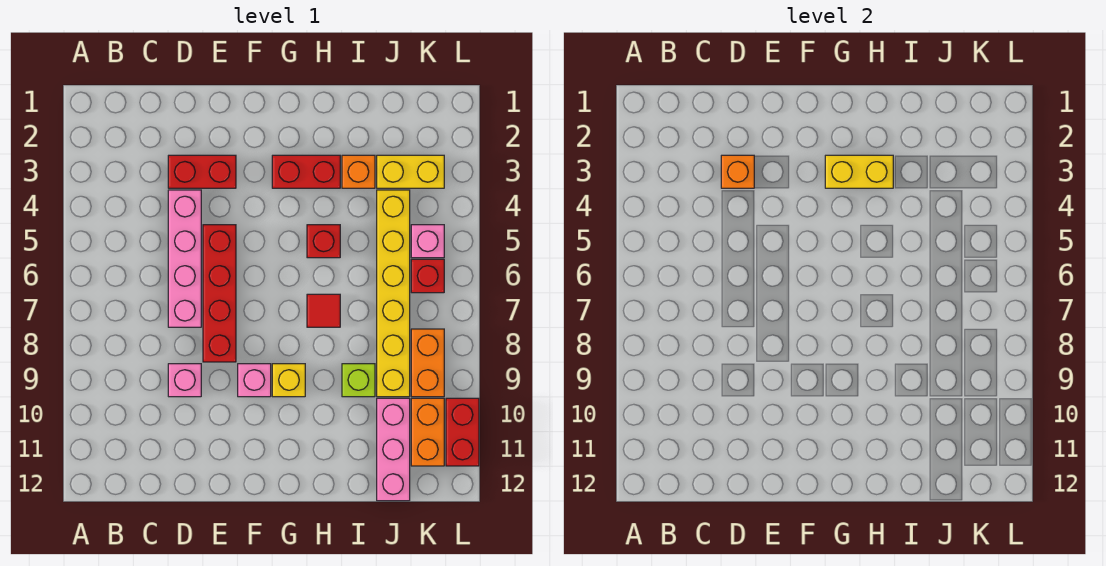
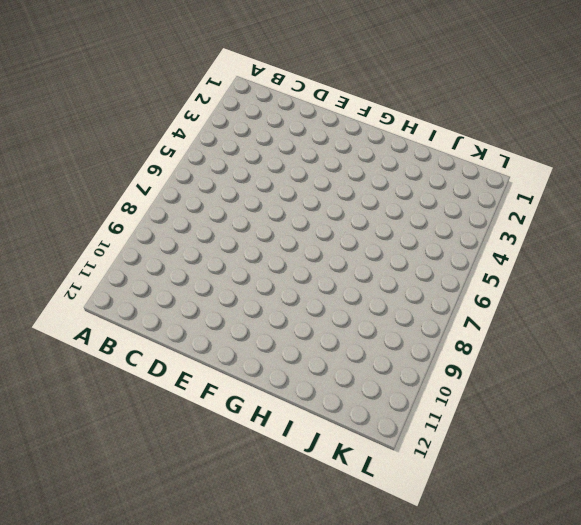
none -> red 1x2 brick [168,155,236,188]
none -> pink 1x4 brick [168,190,201,327]
none -> pink 1x1 brick [168,364,201,397]

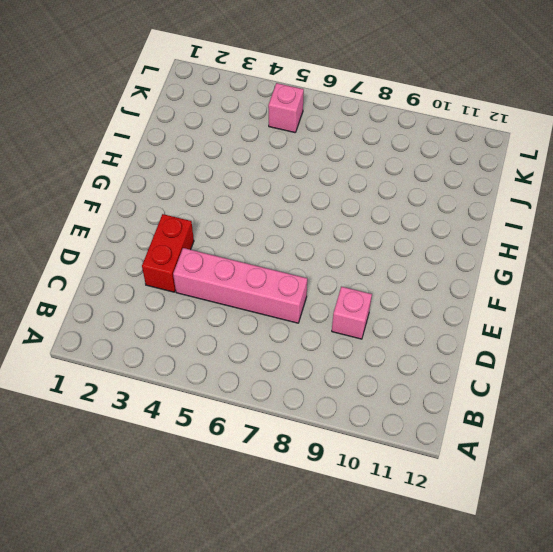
none -> red 1x4 brick [203,225,236,362]
none -> pink 1x1 brick [238,364,271,397]
none -> red 1x2 brick [272,155,340,188]

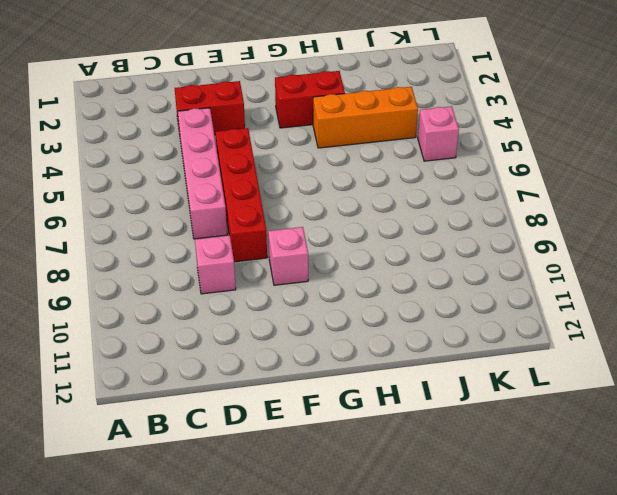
orange 1x3 brick [313,87,418,148] -> yellow 1x6 brick [377,190,410,397]
none -> yellow 1x1 brick [272,364,305,397]
none -> red 1x1 brick [307,225,340,258]
none -> red 1x1 tile [307,294,340,327]

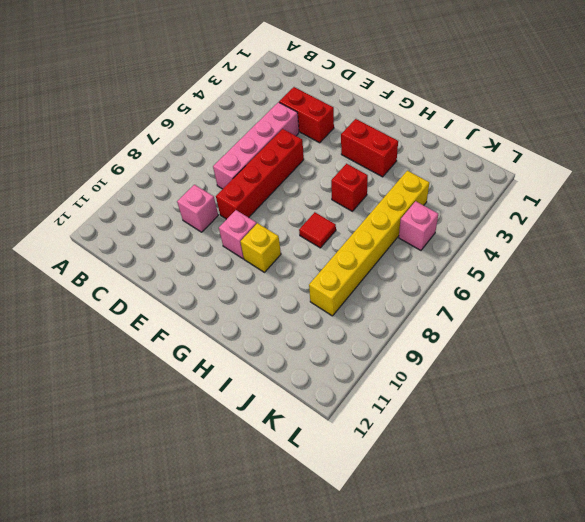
none -> orange 1x1 brick [342,155,375,188]
none -> lime 1x1 brick [342,364,375,397]
none -> yellow 1x2 brick [377,155,444,188]

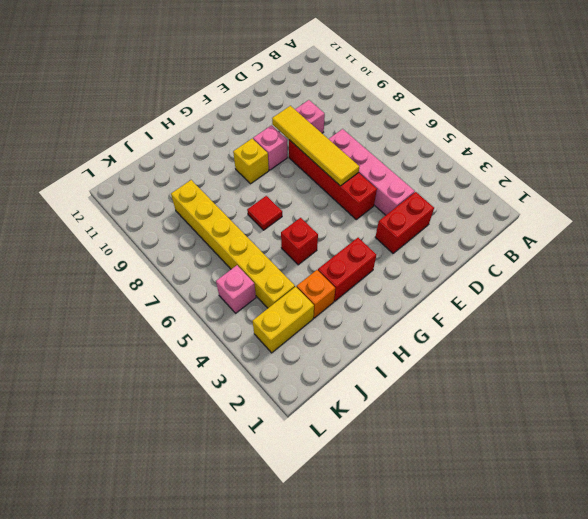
yellow 1x4 tile [272,106,359,186] -> none
none -> lime 1x1 brick [342,364,375,397]
none -> pink 1x3 brick [377,398,410,501]
none -> red 1x1 brick [411,259,444,293]

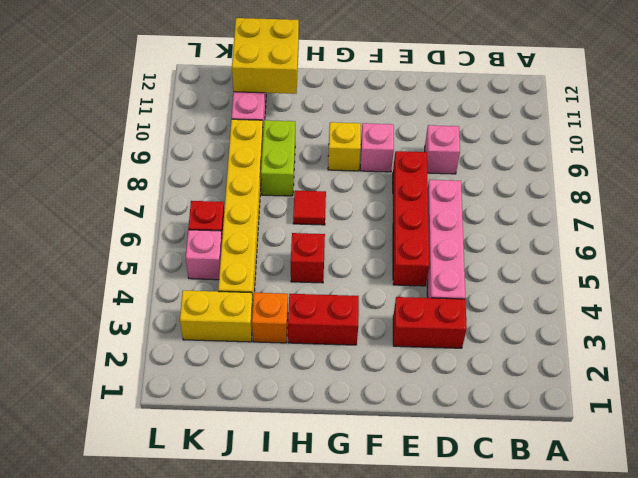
lime 1x2 brick [261,120,295,196] -> lime 1x1 brick [342,364,375,397]
yellow 2x2 brick [232,18,299,94] -> none
none -> orange 1x2 brick [411,329,444,397]
none -> orange 1x2 brick [411,398,444,466]
none -> red 1x2 brick [446,398,479,466]

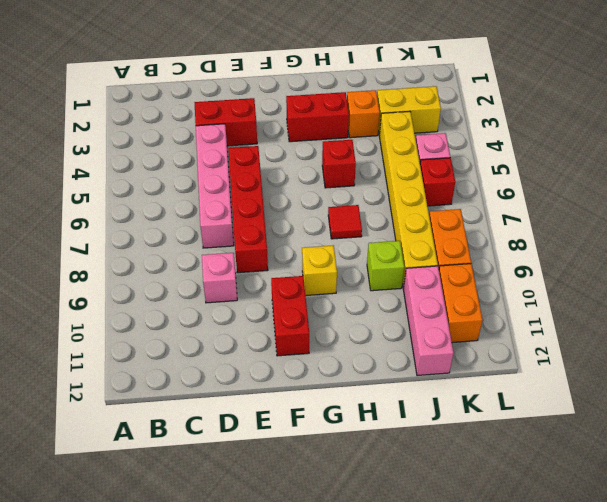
red 1x2 brick [271,276,309,356] -> red 1x2 brick moved to [446,398,479,466]
none -> pink 1x1 brick [238,364,271,397]
none -> orange 1x1 brick [721,155,754,188]
none -> yellow 1x2 brick [825,155,893,188]

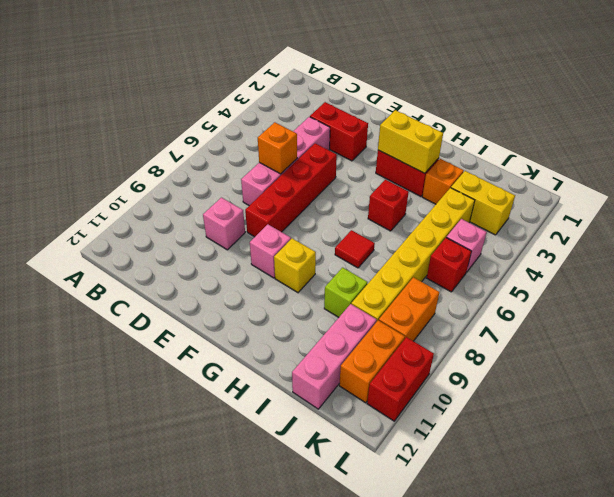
orange 1x1 brick [258,122,297,174] -> orange 1x1 brick moved to [721,155,754,188]

